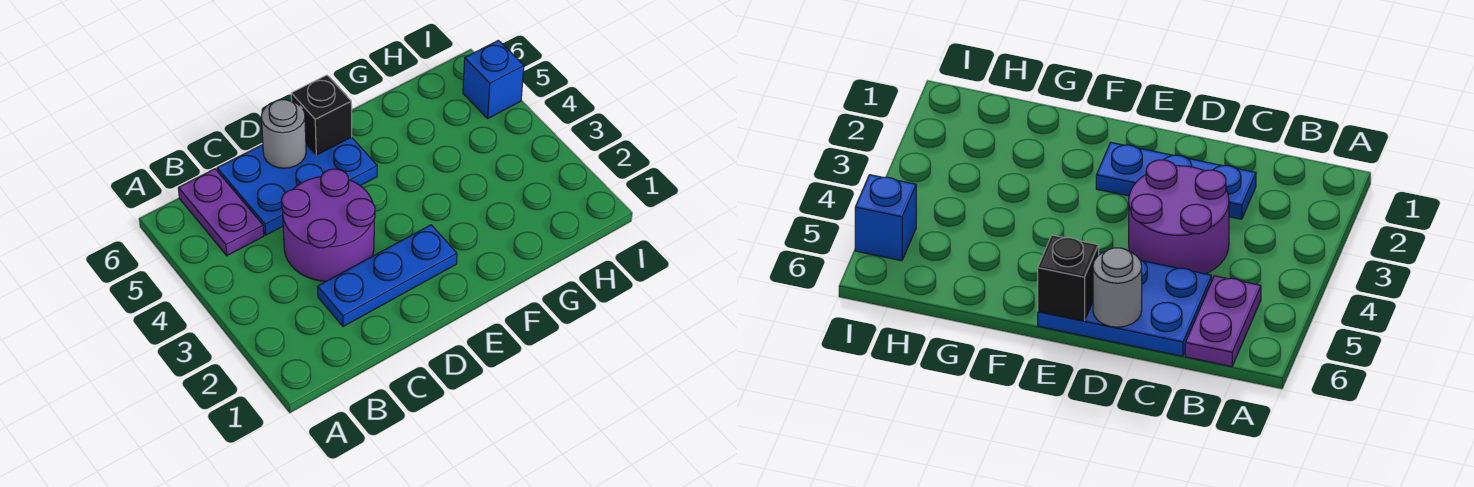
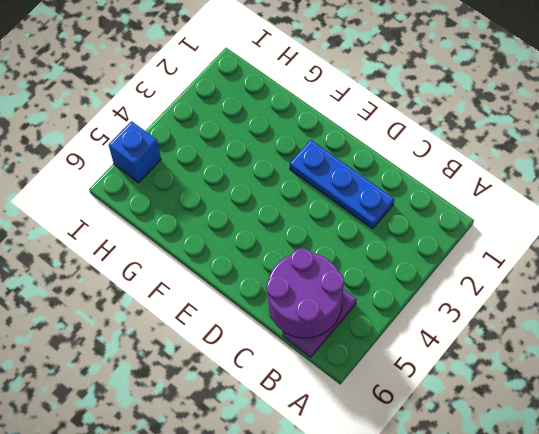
purple 2x2 round brick [266,248,344,338] -> purple 2x2 round brick moved to [282,169,375,281]
none -> blue 2x3 plate [217,137,377,235]
none -> grey 1x1 round brick [261,100,306,168]

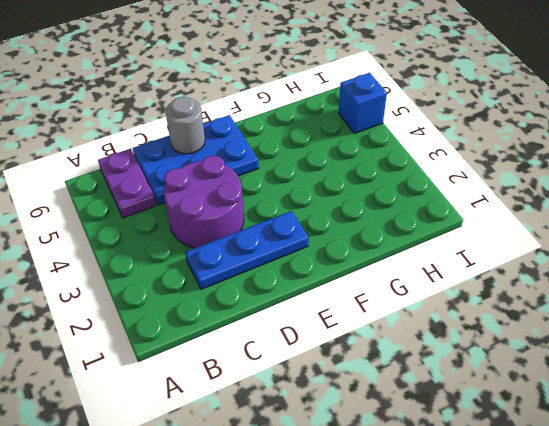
none -> black 1x1 brick [291,75,352,155]

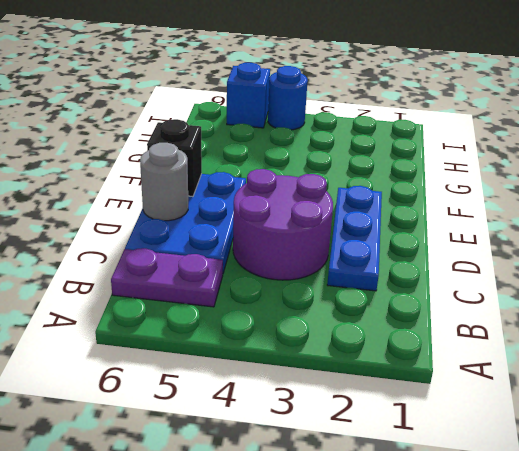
blue 1x1 round brick [268,66,308,130] -> none

